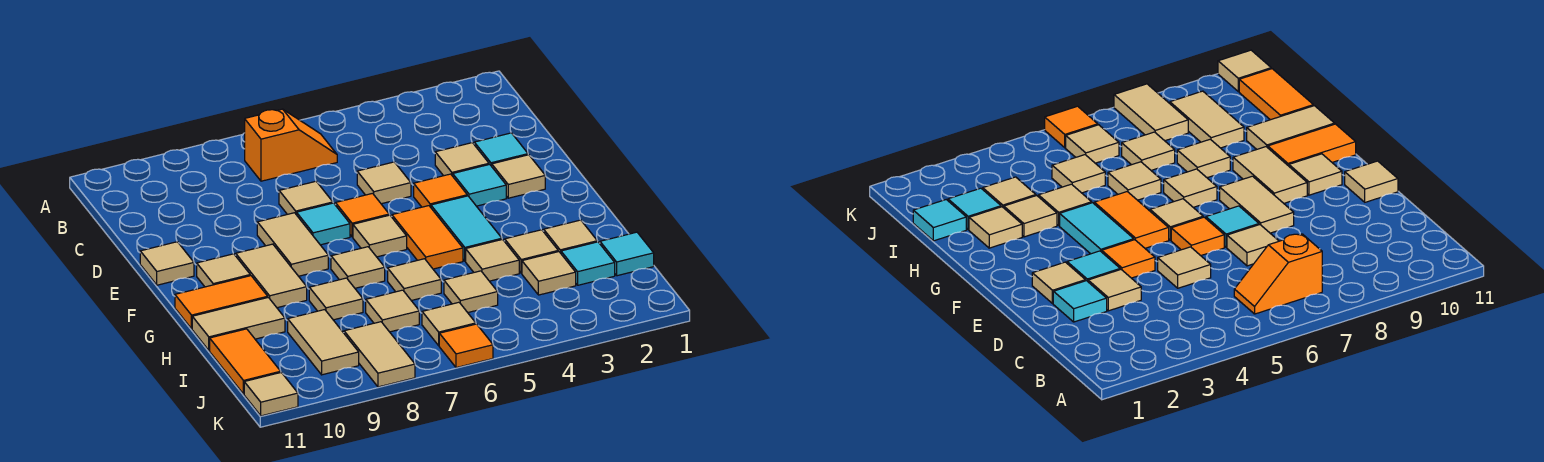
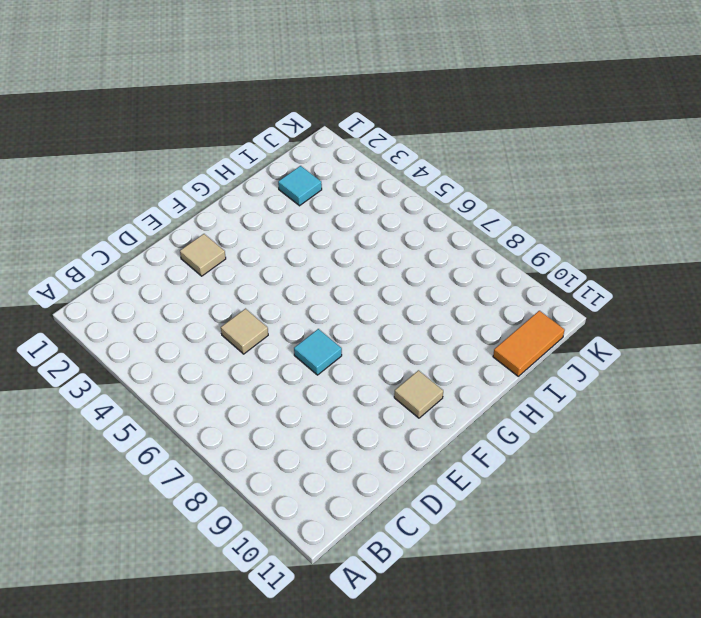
none -> orange 1x2 slope [245,109,337,181]
none -> cyan 1x1 tile [474,133,528,166]
none -> tan 1x1 tile [435,143,489,176]
none -> tan 1x1 tile [279,181,333,214]

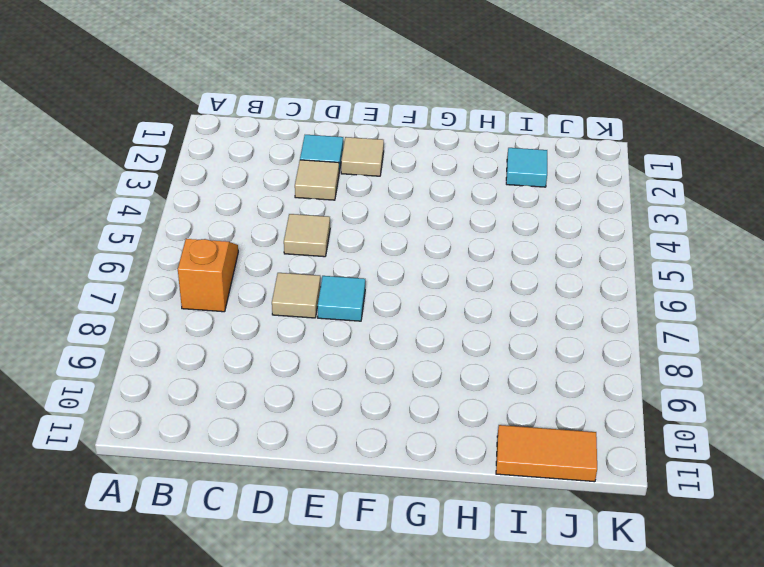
none -> cyan 1x1 tile [453,164,506,206]
none -> orange 1x1 tile [414,174,467,207]
none -> orange 1x1 tile [336,193,389,237]
none -> tan 1x2 tile [257,213,328,276]

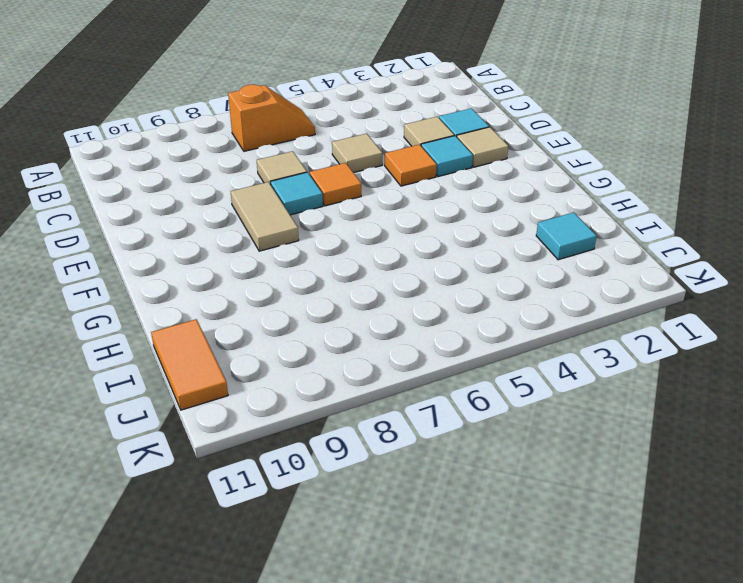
none -> tan 1x1 tile [140,242,194,285]
none -> cyan 1x2 tile [431,196,502,261]
none -> orange 1x2 tile [392,206,463,269]
none -> tan 1x1 tile [353,215,407,257]

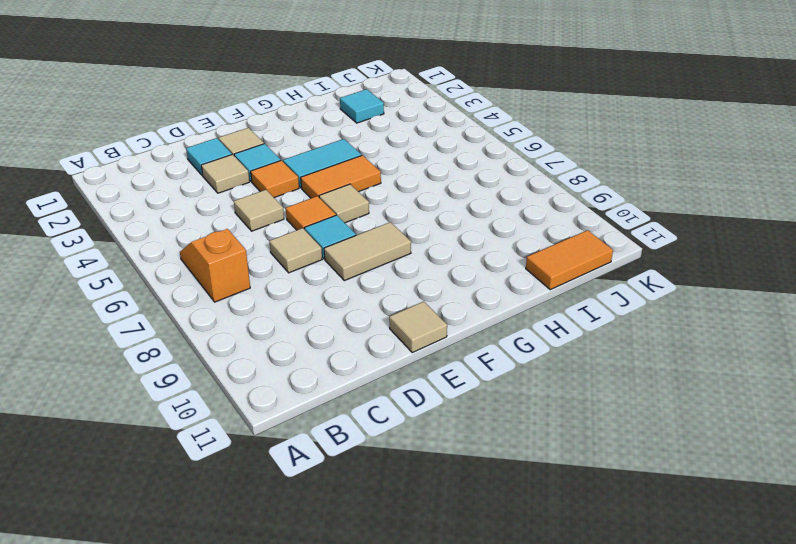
none -> tan 1x2 tile [236,244,307,308]
none -> tan 1x1 tile [197,254,250,287]
none -> tan 1x1 tile [331,247,385,288]
none -> orange 1x2 tile [175,276,268,329]

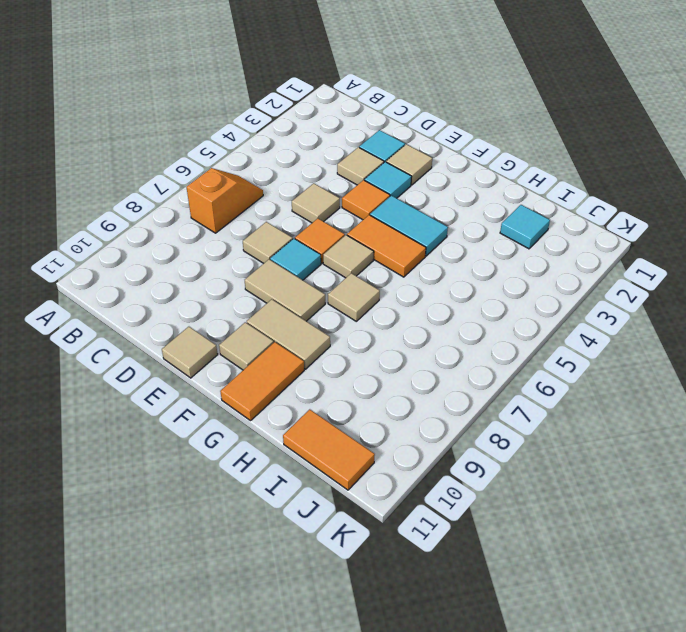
none -> tan 1x1 tile [543,220,597,253]
none -> tan 1x1 tile [505,230,558,273]
none -> tan 1x1 tile [466,239,519,281]
none -> tan 1x1 tile [388,259,441,301]

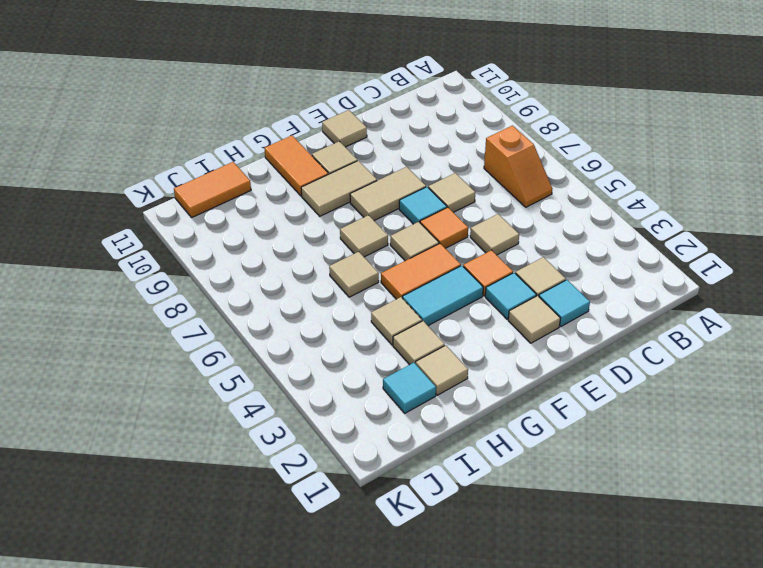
none -> tan 1x1 tile [309,278,363,320]
none -> tan 1x2 tile [192,297,285,351]
none -> cyan 1x1 tile [600,232,654,276]
none -> tan 1x1 tile [522,252,576,295]

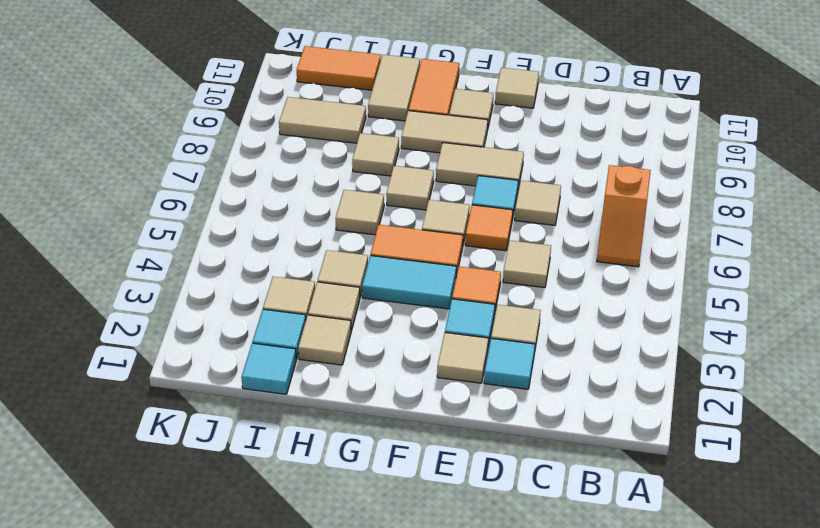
none -> tan 1x1 tile [444,271,498,313]
none -> tan 1x1 tile [366,290,419,332]
none -> tan 1x1 tile [422,302,476,346]
none -> tan 1x2 tile [344,322,415,387]

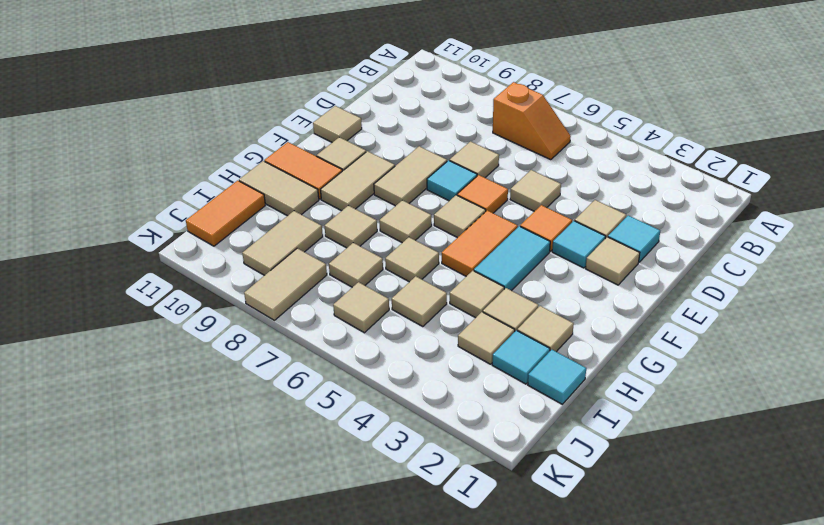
none -> orange 1x1 tile [439,324,493,368]
none -> tan 1x1 tile [244,373,298,416]

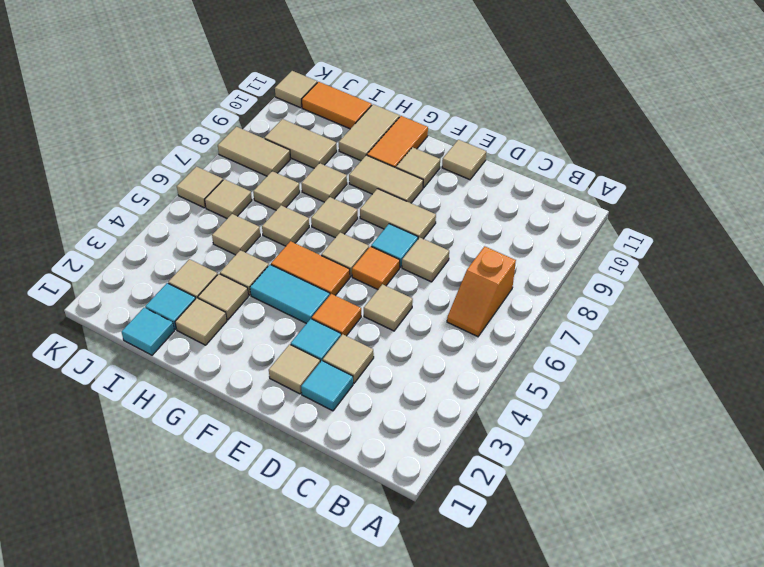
tan 1x1 tile [177,167,223,208] -> orange 1x1 tile [439,324,493,368]

